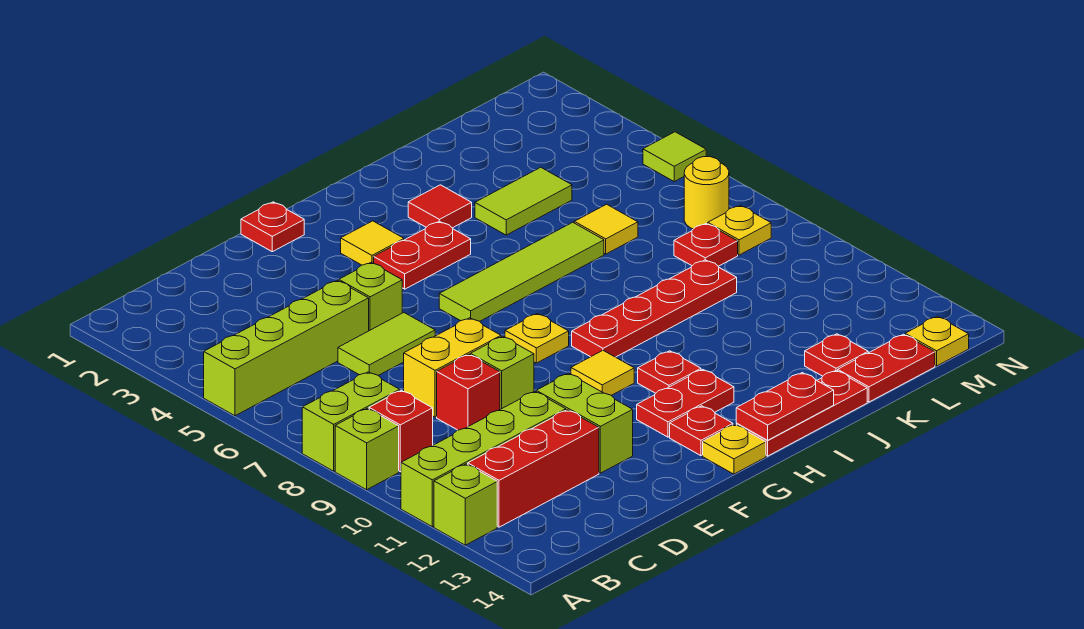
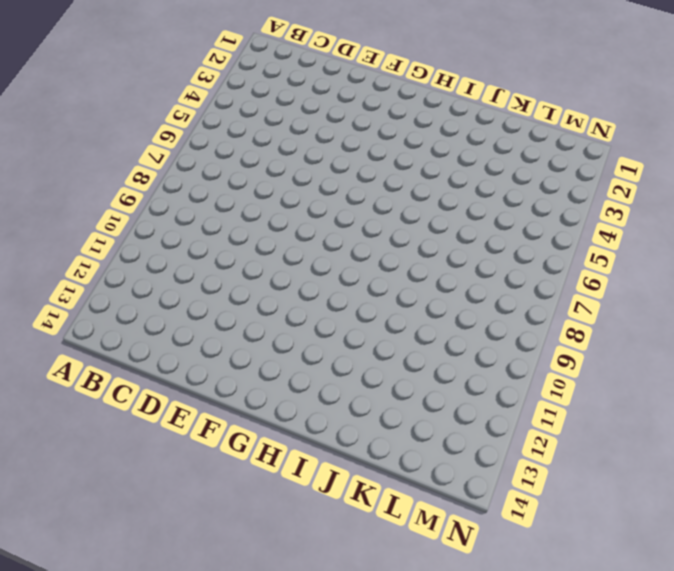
none -> lime 1x4 brick [204,280,369,416]
none -> lime 1x2 brick [302,372,400,471]
none -> lime 1x1 brick [335,408,399,490]
none -> lime 1x4 brick [401,391,566,527]

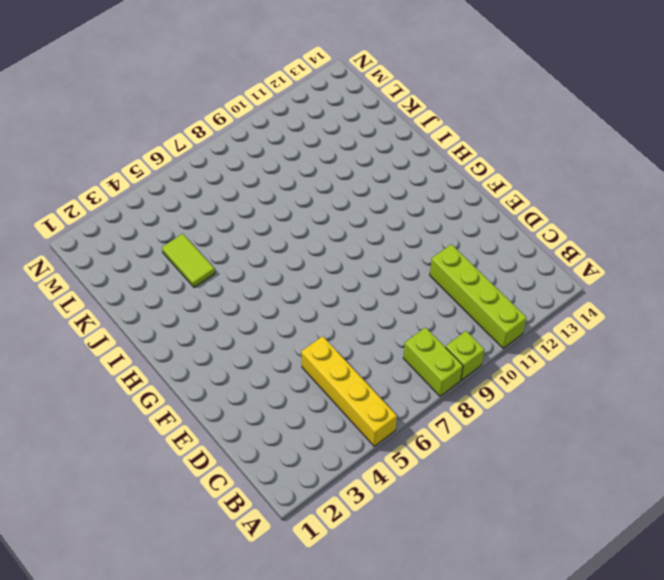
yellow 1x4 brick [301,336,397,446] -> lime 1x4 brick [204,280,369,416]
none -> lime 1x1 brick [434,464,497,545]
none -> red 1x1 brick [369,390,433,472]
none -> red 1x3 brick [468,410,599,527]
none -> lime 1x2 tile [338,313,435,375]

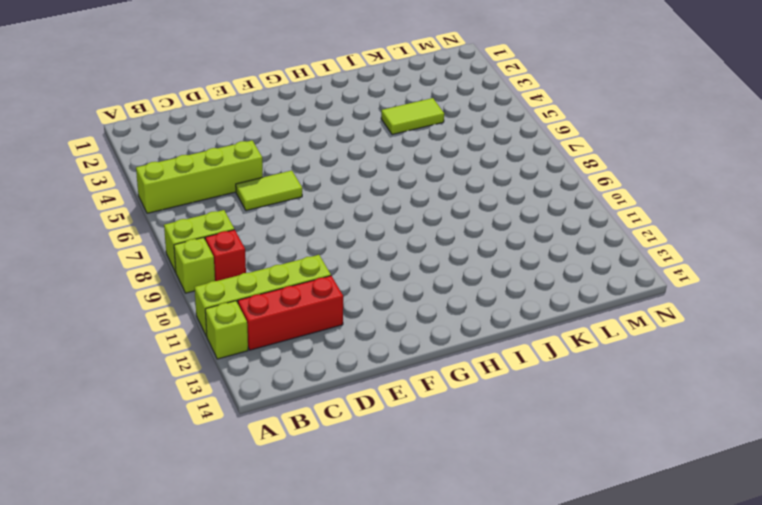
none -> yellow 1x2 brick [404,318,501,417]
none -> red 1x1 brick [437,354,500,430]
none -> lime 1x1 brick [339,263,402,331]
none -> lime 1x1 brick [470,336,534,409]

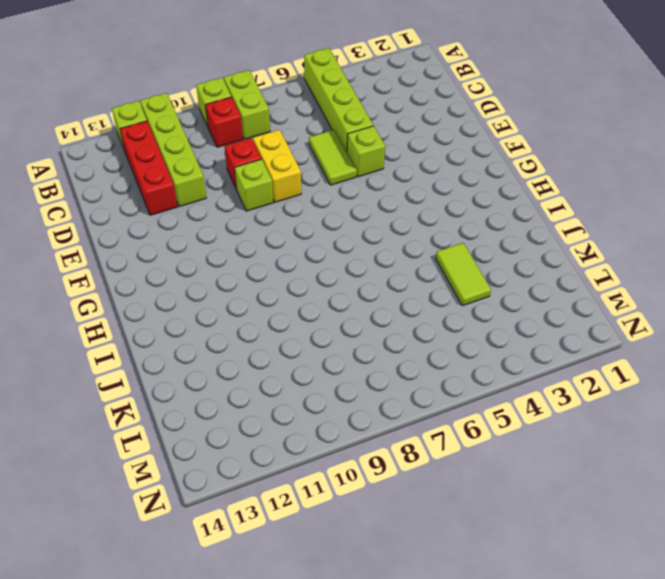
none -> lime 1x2 brick [536,373,633,473]
none -> red 1x1 plate [241,202,304,252]
none -> yellow 1x1 tile [341,221,404,265]
none -> red 1x2 plate [374,221,471,289]

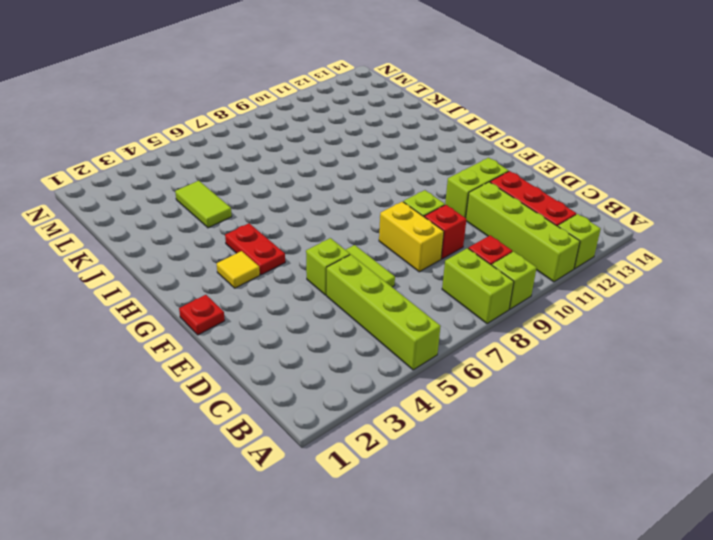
none -> lime 1x4 tile [439,222,604,321]
none -> yellow 1x1 plate [505,313,569,363]
none -> yellow 1x1 tile [571,351,634,395]
none -> red 1x2 plate [637,369,734,437]

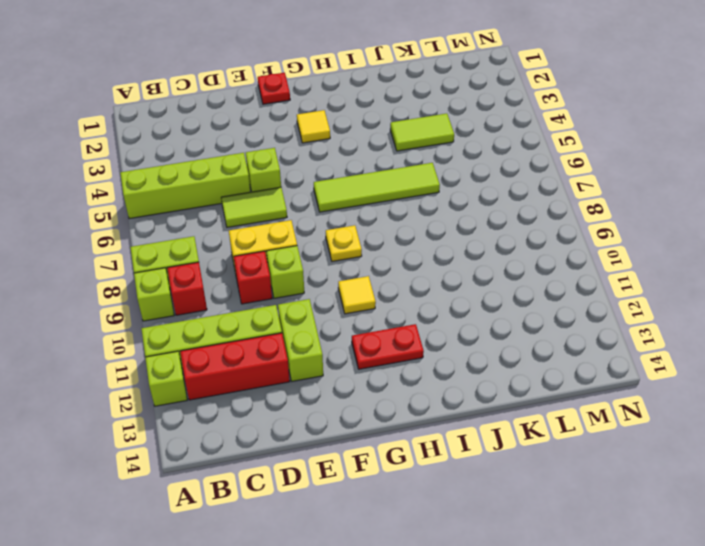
none -> red 1x2 plate [374,221,471,289]
none -> red 1x1 plate [670,406,733,456]
none -> yellow 1x1 plate [703,424,766,474]
none -> red 1x4 plate [572,260,737,357]

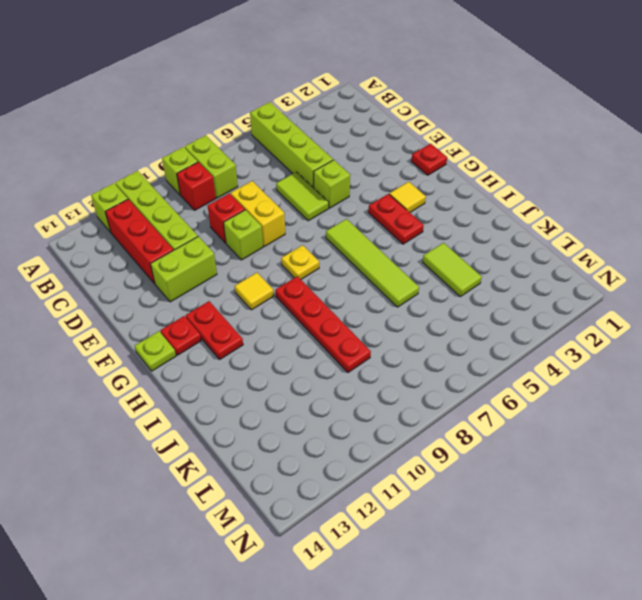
lime 1x1 plate [135,331,176,371] -> yellow 1x1 plate [703,424,766,474]
none -> red 1x1 plate [638,351,701,393]
none -> red 1x3 plate [736,370,867,456]
none -> red 1x1 tile [408,185,472,228]
none -> yellow 1x1 tile [574,204,638,254]

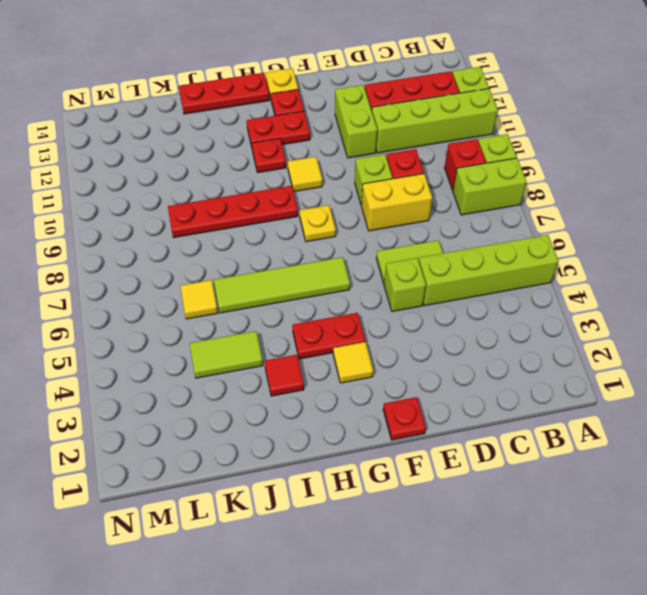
none -> red 1x1 plate [805,334,868,376]
none -> red 1x2 plate [838,334,935,402]
none -> red 1x1 plate [674,223,738,266]
none -> yellow 1x1 round brick [684,157,729,229]

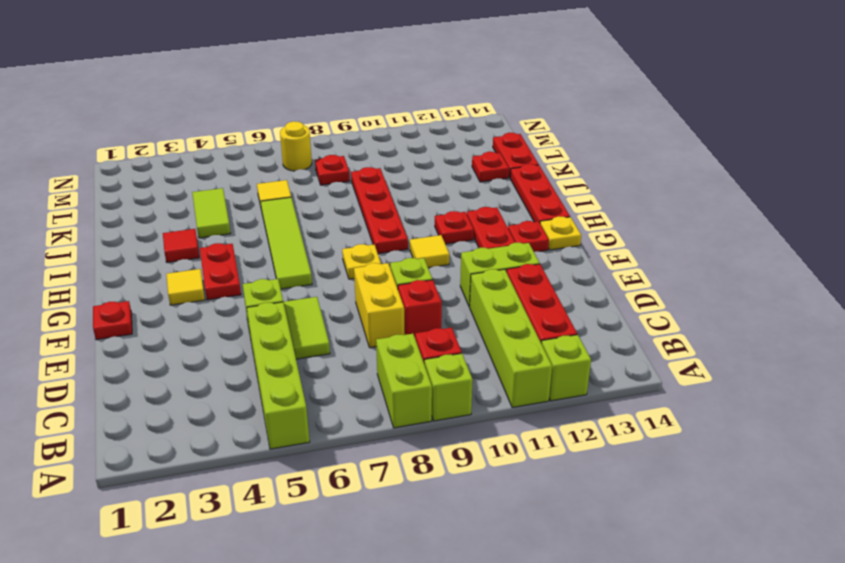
none -> yellow 1x1 plate [708,205,771,255]
none -> yellow 1x1 plate [905,316,969,366]
none -> lime 1x1 tile [643,132,706,181]
none -> red 1x2 plate [736,373,834,440]

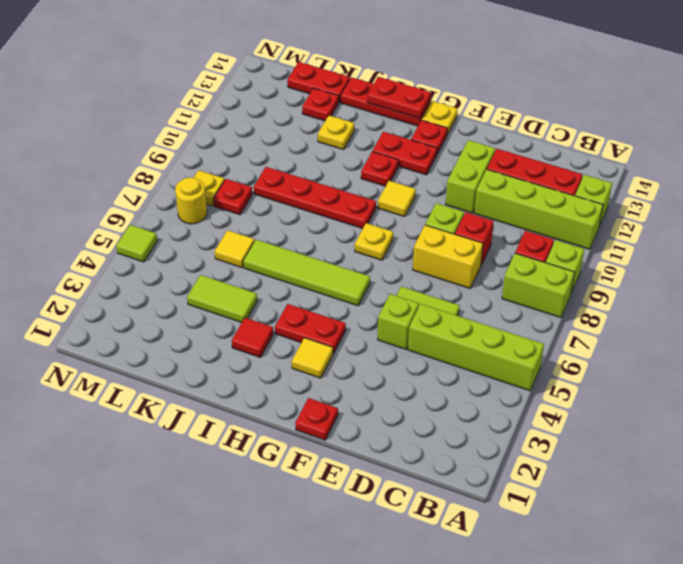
yellow 1x1 plate [318,115,354,150] -> yellow 1x1 plate moved to [905,316,969,366]

